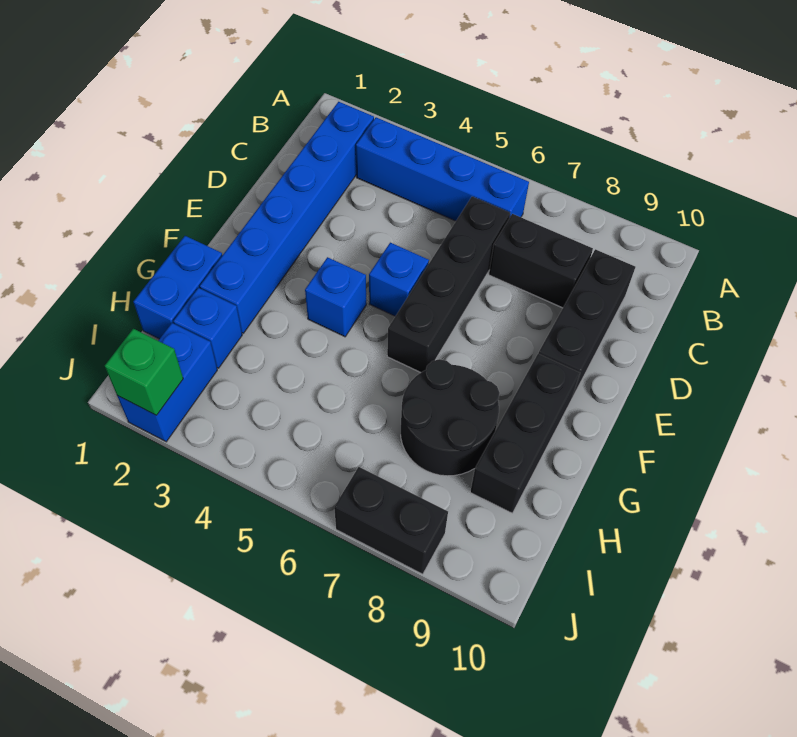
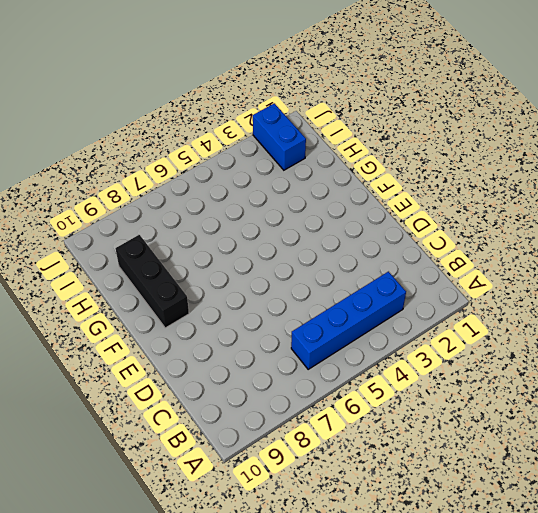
none -> blue 1x6 brick [200,102,374,333]
none -> black 1x4 brick [387,197,510,373]
none -> black 1x2 brick [489,214,593,308]

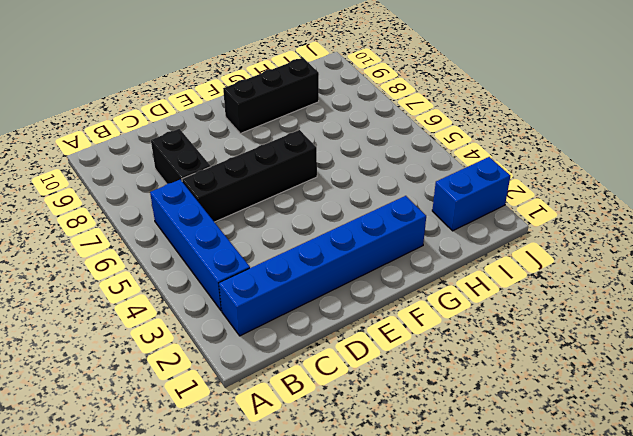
none -> black 1x3 brick [538,249,635,398]
none -> blue 1x1 brick [369,243,429,316]
none -> blue 1x1 brick [305,257,366,337]

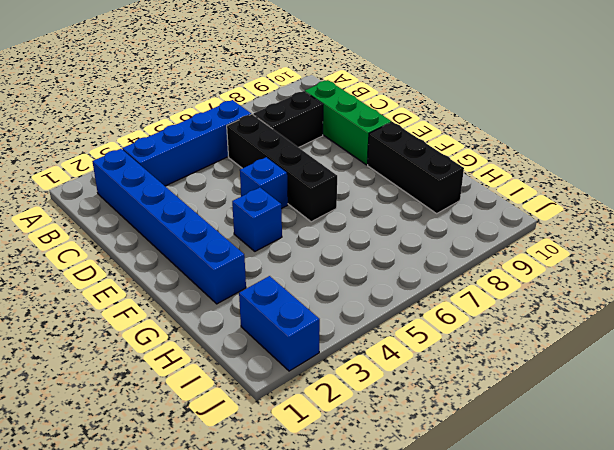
green 1x3 brick [305,80,392,165] -> black 1x3 brick [538,249,635,398]
none -> blue 1x2 brick [133,236,222,339]
none -> black 2x2 round brick [401,359,500,476]
none -> blue 1x1 brick [173,288,242,368]

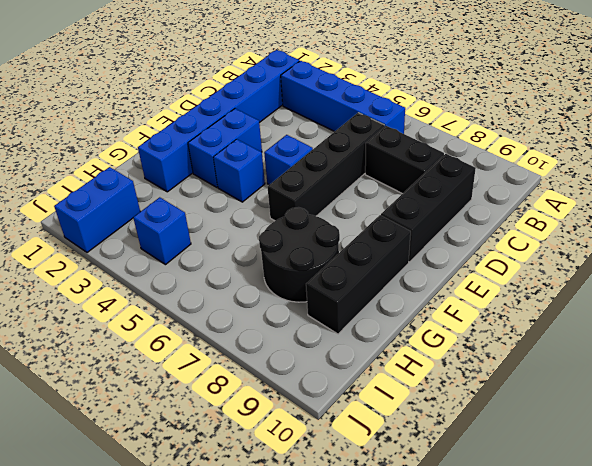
blue 1x2 brick [188,109,262,187] -> blue 1x2 brick moved to [133,236,222,339]
blue 1x1 brick [133,197,191,265] -> blue 1x1 brick moved to [173,288,242,368]
none -> black 1x2 brick [334,467,448,574]
none -> green 1x1 brick [105,329,183,415]

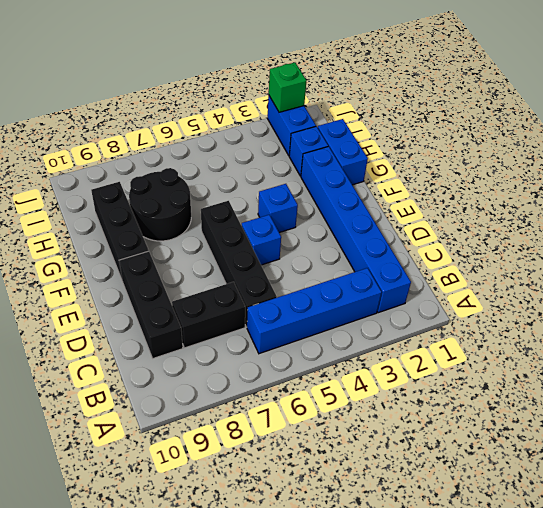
none -> black 1x2 brick [334,467,448,574]

